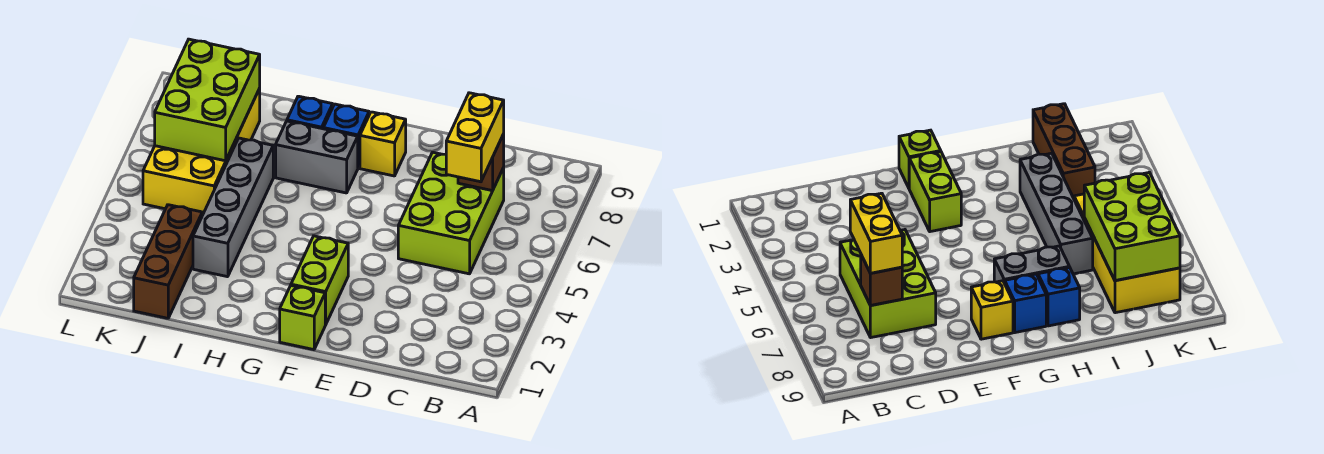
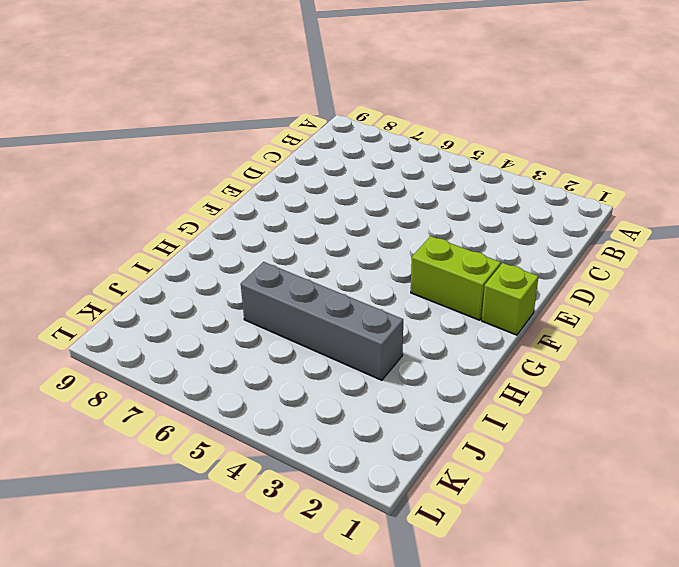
none -> lime 2x3 brick [398,152,504,274]
none -> yellow 1x1 brick [360,112,406,176]
none -> grey 1x2 brick [276,121,358,193]

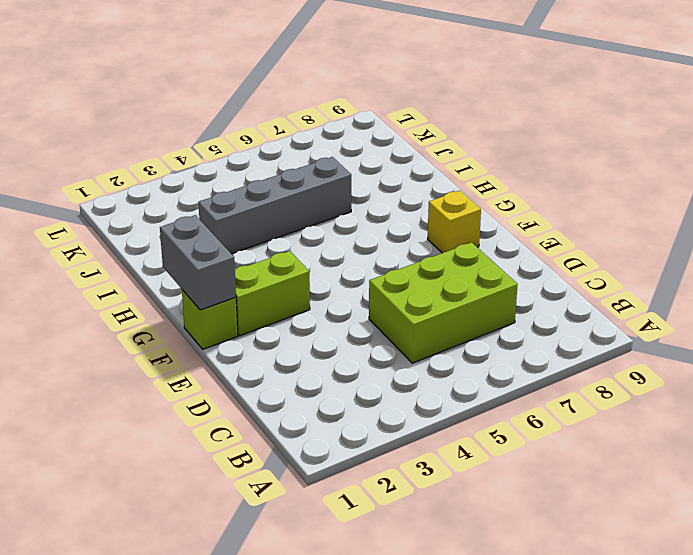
grey 1x2 brick [160,215,236,310] -> grey 1x2 brick moved to [276,121,358,193]
none -> blue 1x1 brick [323,104,369,167]
none -> blue 1x1 brick [287,96,333,129]
none -> brown 1x3 brick [134,205,202,318]

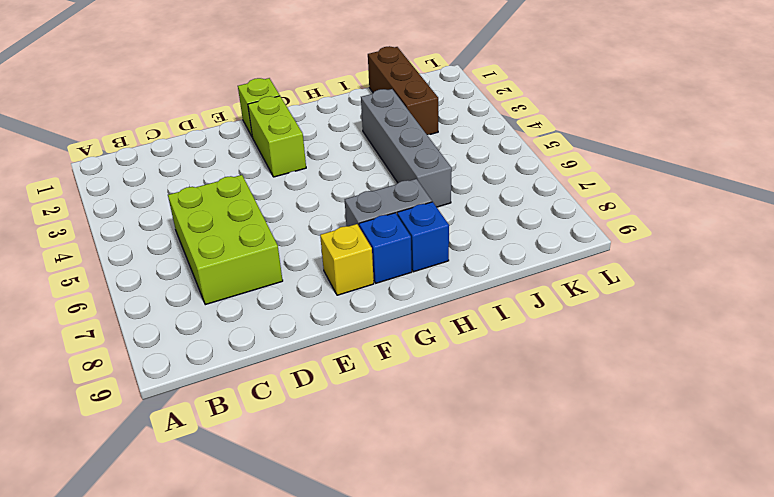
none -> yellow 2x4 brick [143,89,260,215]
none -> brown 1x1 brick [458,134,504,191]
none -> lime 2x3 brick [155,39,260,161]

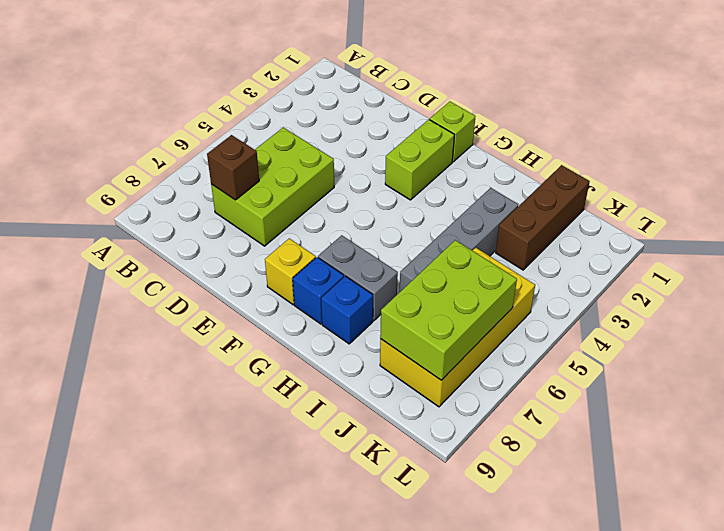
none -> yellow 1x2 brick [446,93,504,182]

